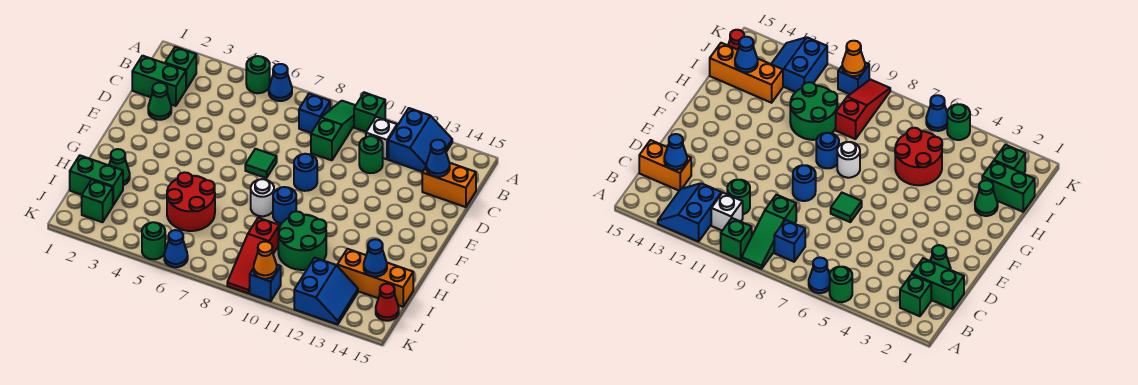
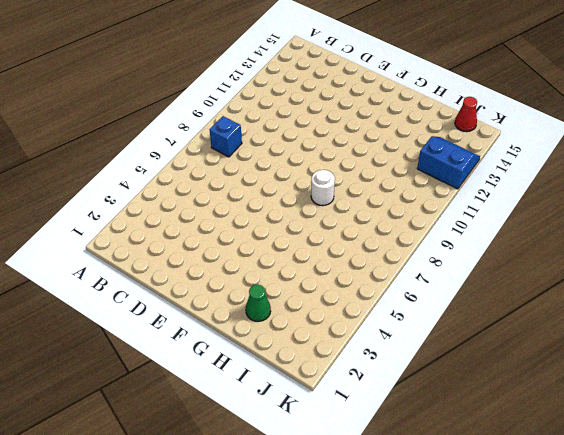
none -> green 1x1 round brick [246,56,270,93]
none -> blue 1x1 cone [269,64,292,101]
none -> green 1x3 slope [311,101,356,160]
none -> green 1x1 brick [354,93,385,132]

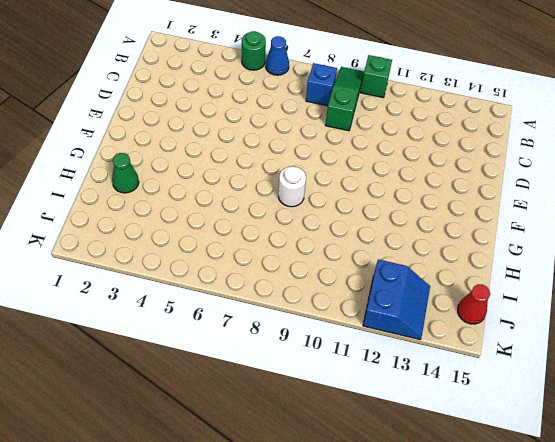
none -> blue 2x2 slope [388,108,452,172]
none -> green 1x1 brick [165,47,196,89]
none -> white 1x1 brick [366,117,397,159]
none -> green 1x2 brick [132,56,186,106]

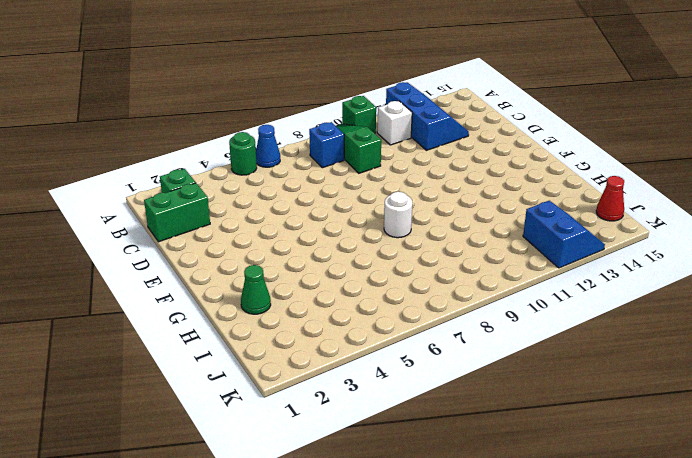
blue 2x3 slope [386,82,469,150] -> blue 2x2 slope [388,108,452,172]
none -> green 1x1 round brick [359,136,383,173]
none -> orange 1x2 brick [422,163,476,207]
none -> green 1x1 cone [148,83,171,120]
none -> green 1x1 tile [245,149,277,178]

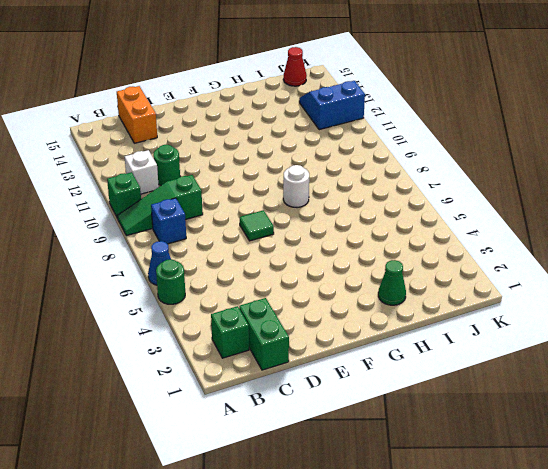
none -> blue 2x2 slope [388,108,452,172]
none -> green 1x1 cone [148,83,171,120]
none -> blue 1x1 round brick [294,154,317,191]
none -> blue 1x1 round brick [273,187,296,224]

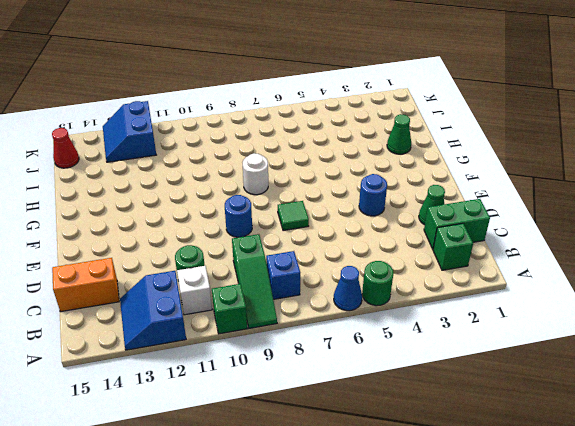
blue 1x1 round brick [359,174,387,216] -> blue 1x1 round brick moved to [273,187,296,224]
none -> red 2x2 round brick [167,172,215,231]
none -> green 2x2 round brick [278,211,326,270]
none -> green 1x2 brick [70,156,123,205]
none -> red 1x3 slope [227,218,279,293]

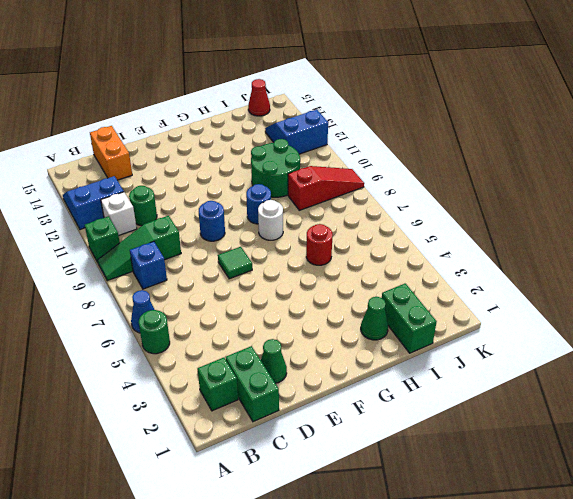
red 1x1 round brick [306,224,333,265] -> red 2x2 round brick [167,172,215,231]
none -> orange 1x3 brick [337,249,413,307]
none -> green 1x1 brick [82,180,113,222]
none -> green 1x1 round brick [142,222,165,259]
none -> blue 1x1 cone [164,230,188,267]

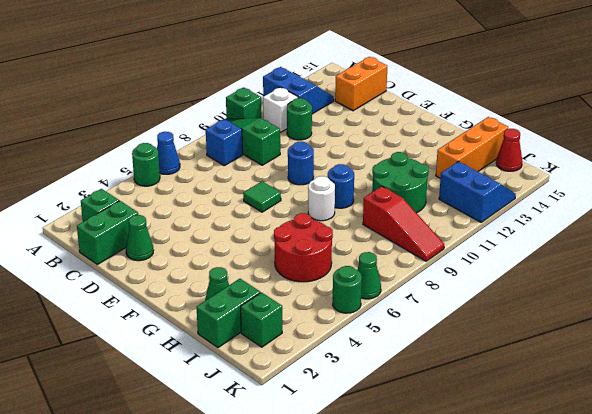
green 1x1 cone [357,252,381,299] -> blue 1x1 cone [164,230,188,267]
none -> blue 1x1 brick [250,265,281,301]
none -> blue 1x1 cone [426,140,450,177]
none -> blue 1x1 cone [364,239,387,277]
none -> orange 1x1 cone [254,242,277,279]

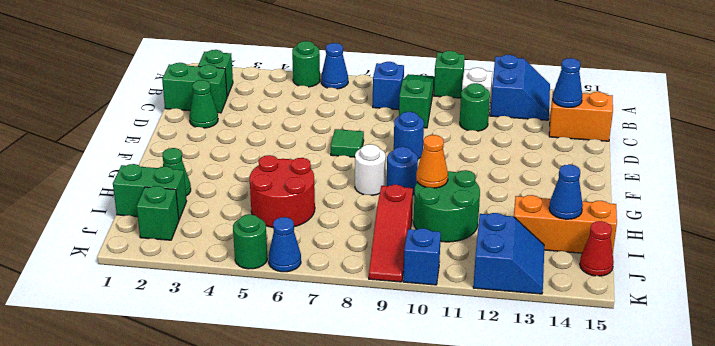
orange 1x1 cone [416,135,448,188] -> orange 1x1 cone moved to [254,242,277,279]

